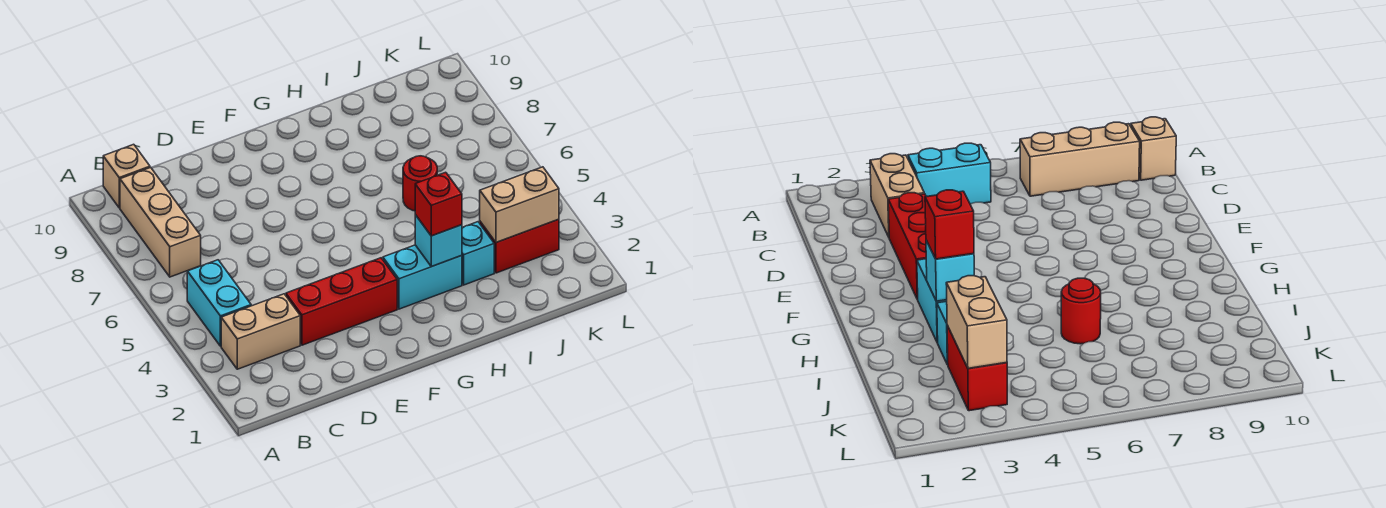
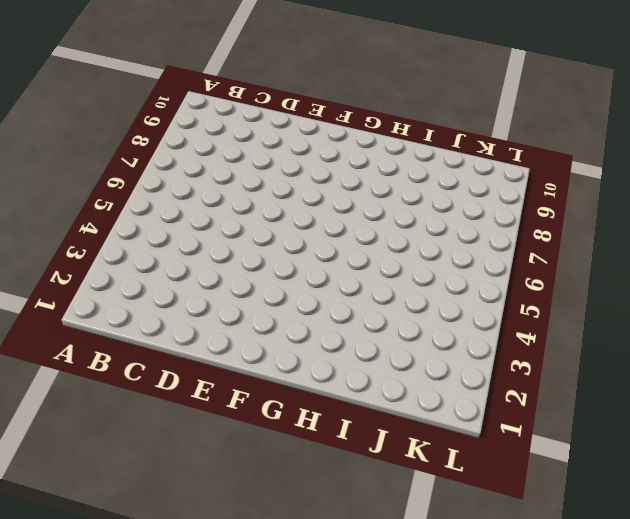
none -> tan 1x2 brick [221,294,300,369]
none -> cyan 1x2 brick [187,260,251,346]
none -> tan 1x3 brick [120,167,201,277]

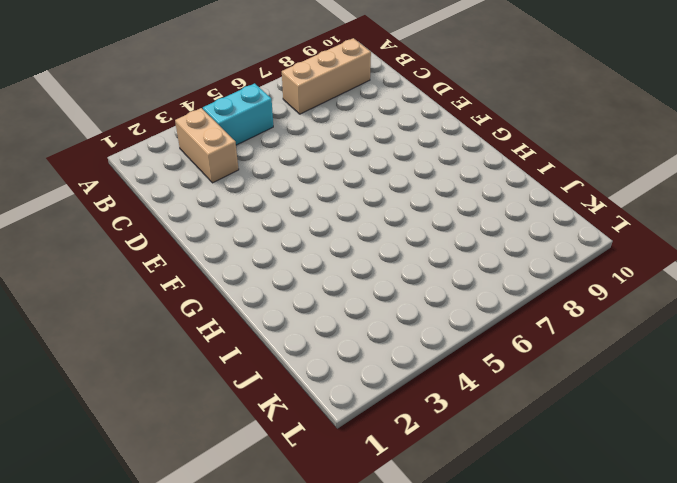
none -> tan 1x1 brick [103,144,150,208]
none -> red 1x3 brick [286,258,397,345]
none -> cyan 1x2 brick [383,245,462,309]

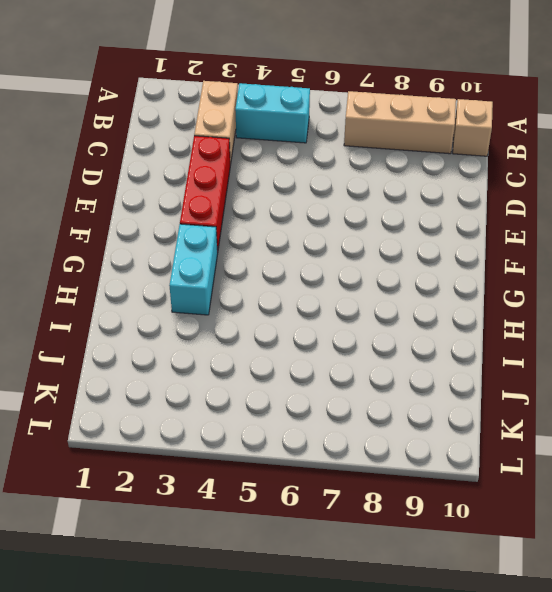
none -> cyan 1x1 brick [462,222,494,285]
none -> red 1x1 round brick [403,156,437,211]
none -> red 1x2 brick [480,219,559,273]

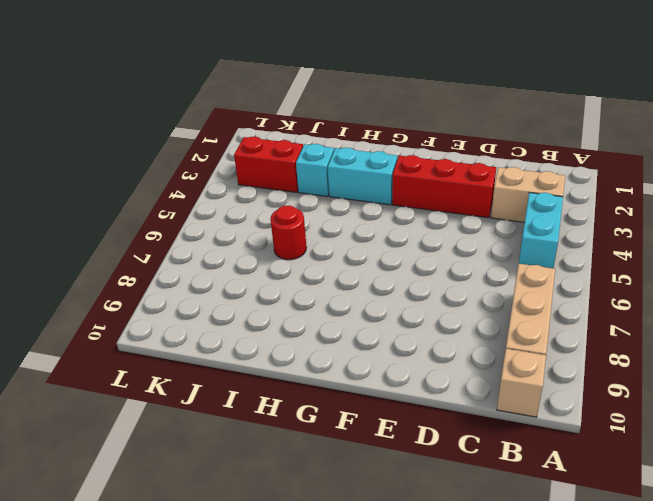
none -> cyan 1x1 brick [415,215,462,267]
none -> tan 1x2 brick [480,167,559,242]
none -> red 1x1 brick [415,172,462,236]

